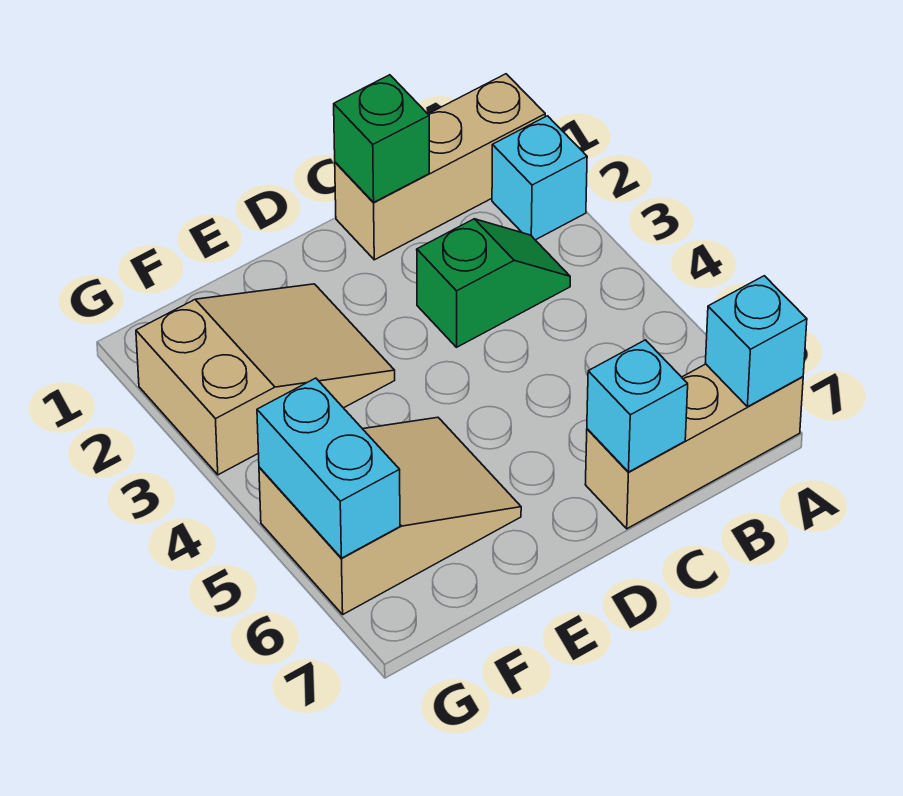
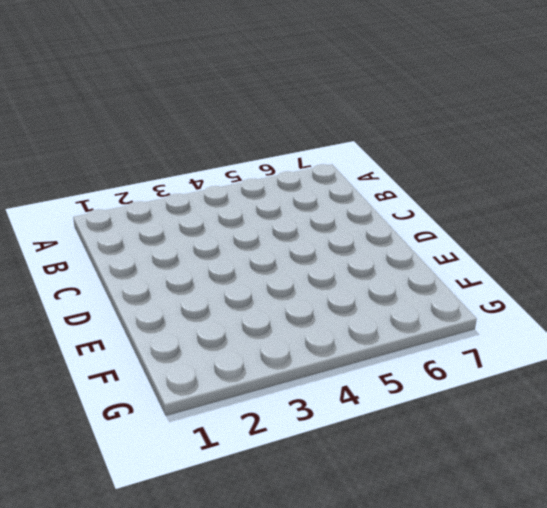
none -> tan 1x3 brick [335,74,545,260]
none -> cyan 1x1 brick [492,116,587,240]

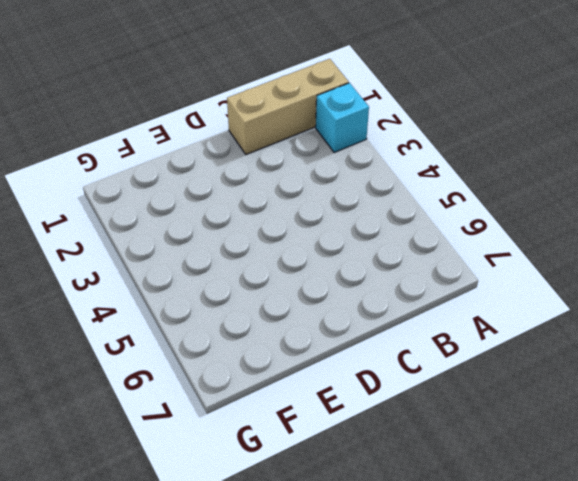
none -> tan 1x3 brick [585,364,803,529]
none -> green 1x2 slope [417,219,570,347]

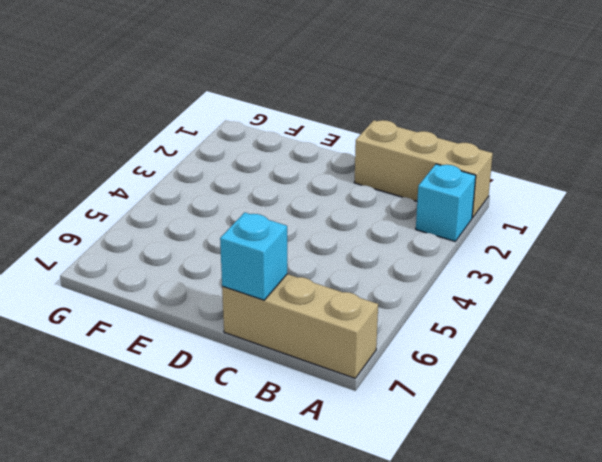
none -> green 1x2 slope [417,219,570,347]
none -> tan 2x3 slope [136,284,395,475]

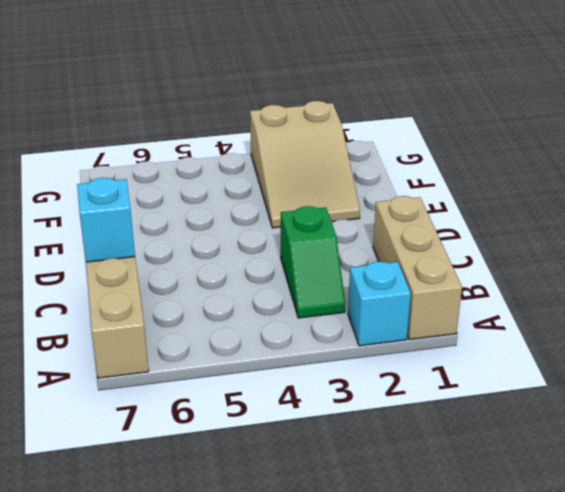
none -> tan 2x3 slope [259,417,521,614]
none -> cyan 1x1 brick [705,276,807,407]

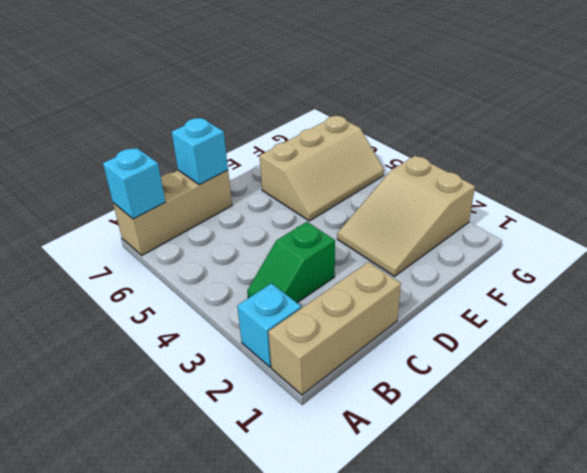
tan 2x3 slope [260,116,384,221] -> tan 2x3 slope turned to [259,417,521,614]
none -> green 1x1 brick [334,75,429,202]
none -> cyan 1x2 brick [257,378,400,558]

